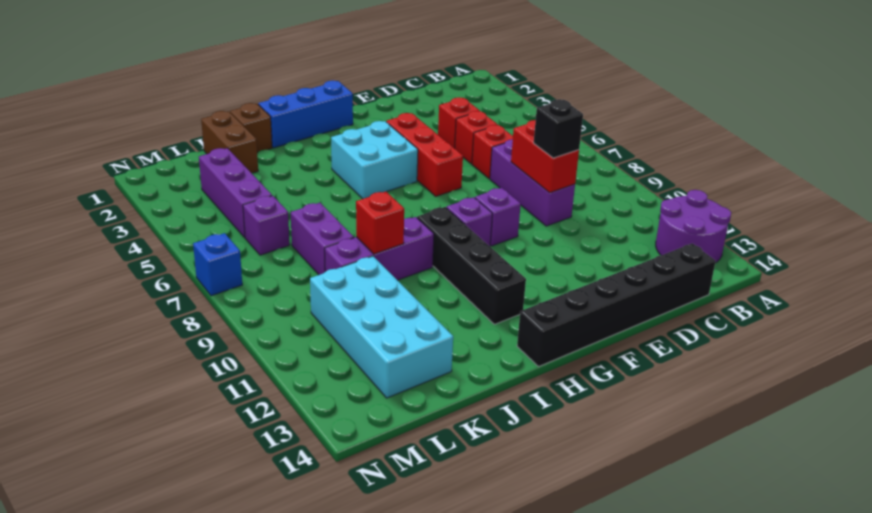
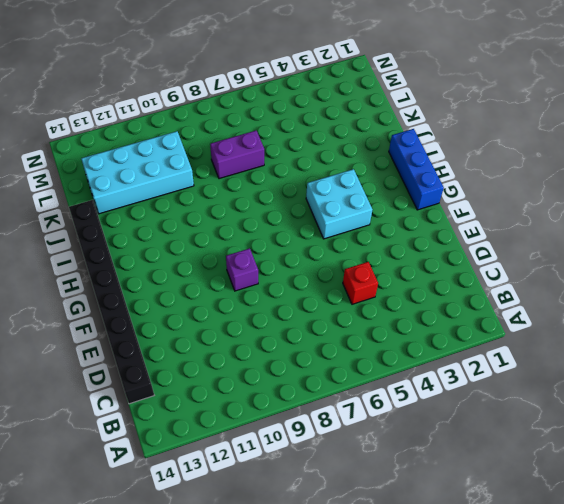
black 1x8 brick [69,200,154,404] -> black 1x6 brick [517,243,716,366]
none -> purple 2x2 round brick [656,190,731,263]
none -> red 1x1 brick [438,97,480,148]
none -> red 1x1 brick [472,125,513,179]

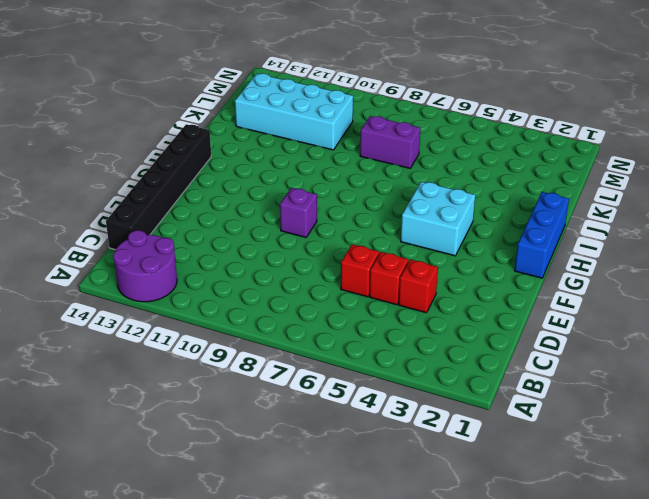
none -> purple 1x3 brick [490,139,575,226]
none -> red 1x3 brick [386,113,463,196]
none -> purple 1x1 brick [446,197,492,246]

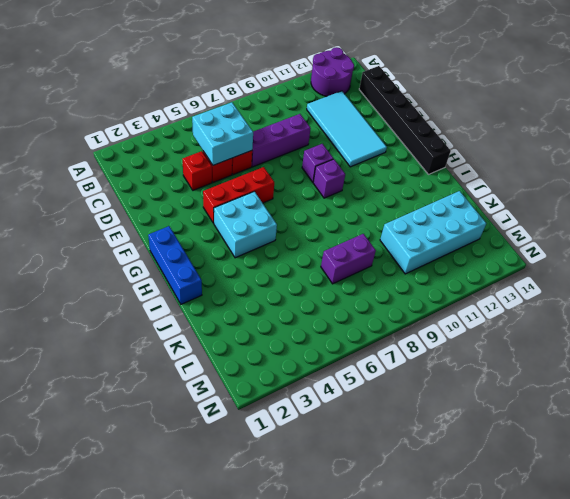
cyan 2x2 brick [192,102,253,165] -> none
cyan 2x4 tile [307,91,387,167] -> none
none -> black 1x4 brick [417,207,526,324]
none -> purple 1x3 brick [325,217,434,280]
none -> brown 1x1 brick [230,103,272,153]

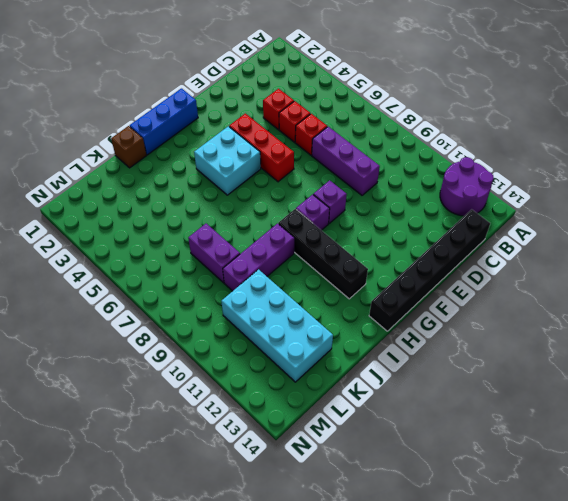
none -> brown 1x2 brick [201,111,258,173]
none -> purple 1x3 brick [199,148,272,237]
none -> purple 1x1 brick [243,196,290,255]

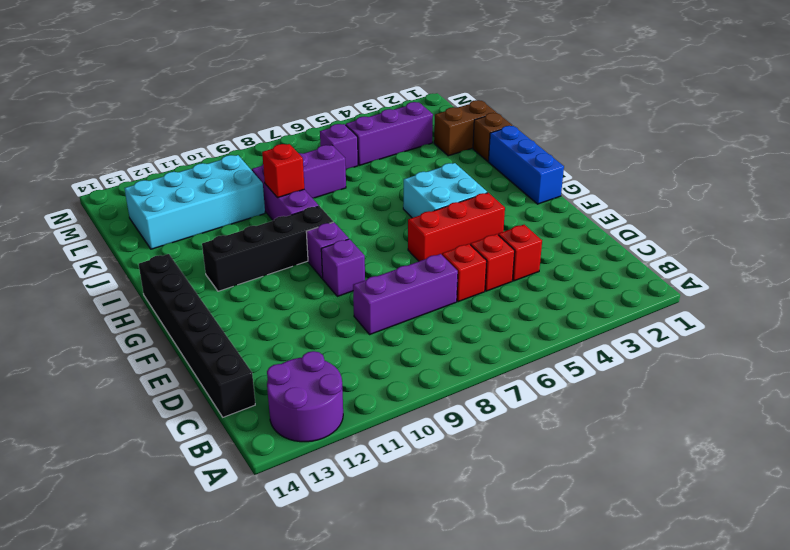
none -> blue 1x1 brick [193,233,242,296]
none -> red 1x2 brick [511,120,579,193]
none -> black 1x1 brick [534,99,583,158]

